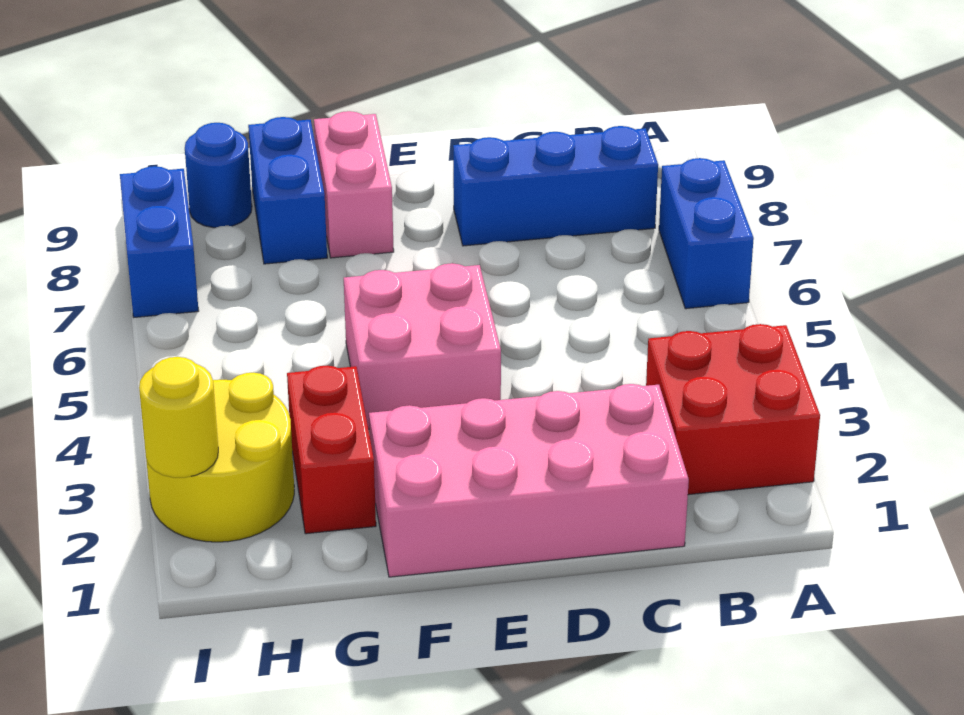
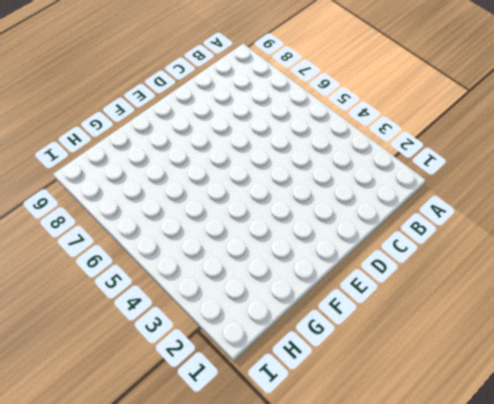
none -> red 2x2 brick [646,324,820,495]
none -> blue 1x2 brick [659,158,754,309]
none -> blue 1x3 brick [453,126,658,246]

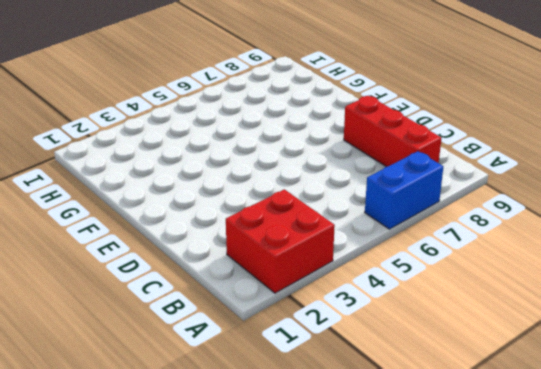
red 1x3 brick [344,96,441,167] -> blue 1x3 brick [453,126,658,246]
none -> pink 2x4 brick [369,384,689,577]
none -> pink 2x2 brick [344,263,501,429]
none -> pink 1x2 brick [314,111,394,258]

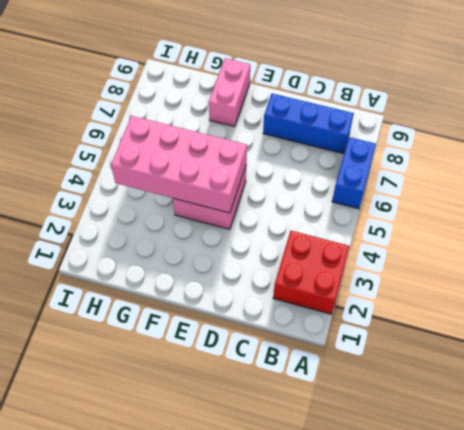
pink 2x4 brick [111,116,247,213] -> pink 2x4 brick moved to [369,384,689,577]
none -> red 1x2 brick [287,365,376,534]
none -> blue 1x2 brick [248,117,327,264]
none -> yellow 2x2 round brick [146,373,294,542]

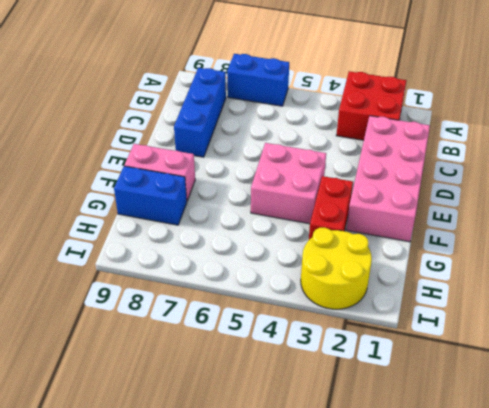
red 1x2 brick [309,176,353,240] -> red 1x2 brick turned to [287,365,376,534]
none -> blue 1x1 round brick [185,123,252,228]
none -> blue 1x2 brick [120,166,199,317]
none -> yellow 1x1 round brick [139,357,218,478]

